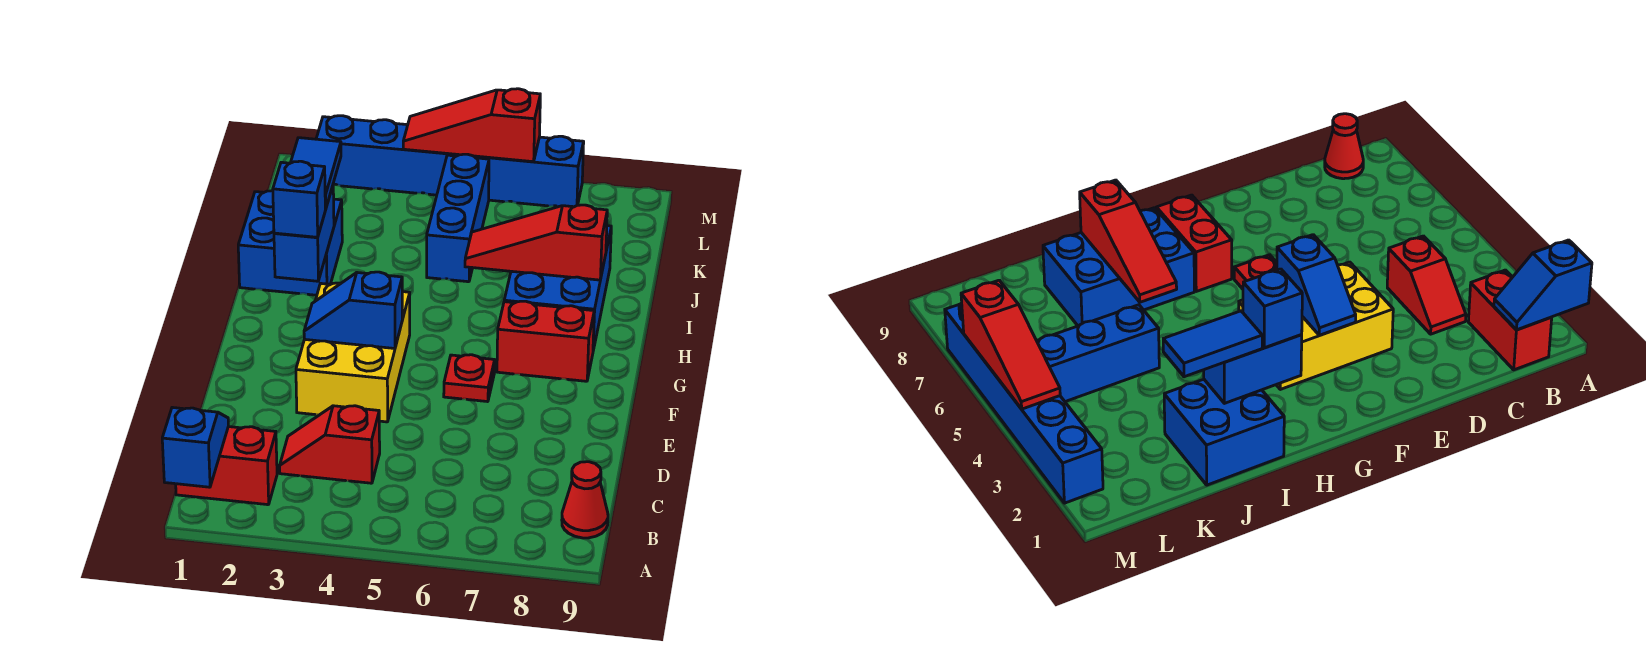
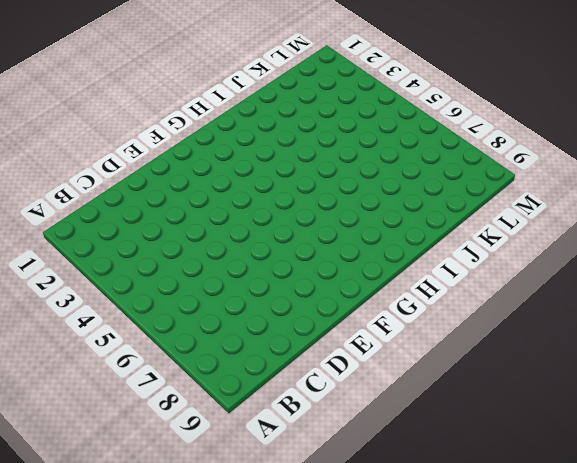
none -> red 1x2 brick [176,427,277,505]
none -> red 1x1 cone [562,462,608,538]
none -> red 1x2 slope [280,406,380,483]

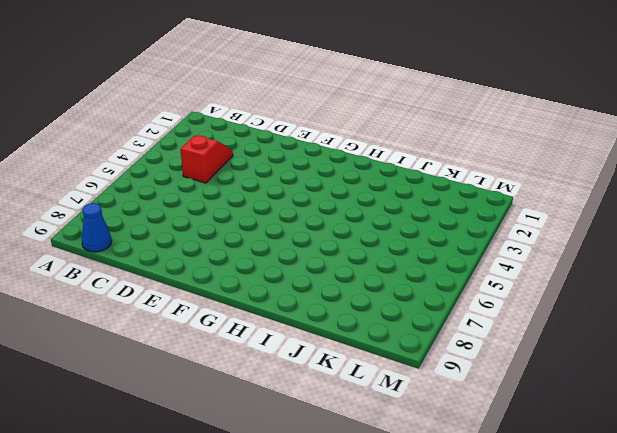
blue 1x1 cone [82,203,112,252] -> red 1x1 cone [562,462,608,538]
none -> red 1x2 brick [176,427,277,505]
none -> yellow 2x3 brick [296,283,410,422]
none -> red 1x1 plate [444,355,495,402]

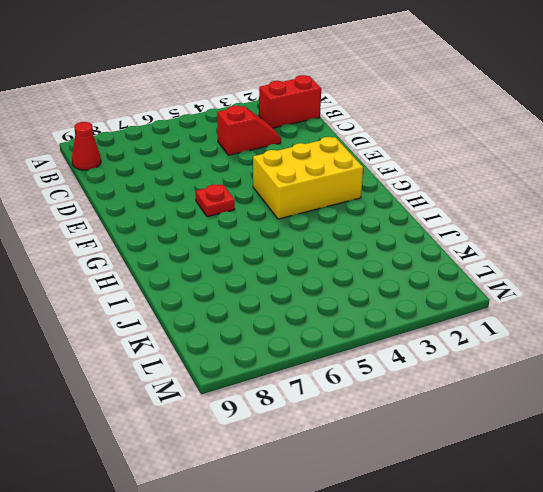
yellow 2x3 brick [253,137,363,219] -> yellow 2x3 brick turned to [296,283,410,422]
none -> red 1x2 brick [497,301,594,381]
none -> blue 2x3 brick [504,226,611,350]
none -> blue 2x2 brick [238,191,342,295]

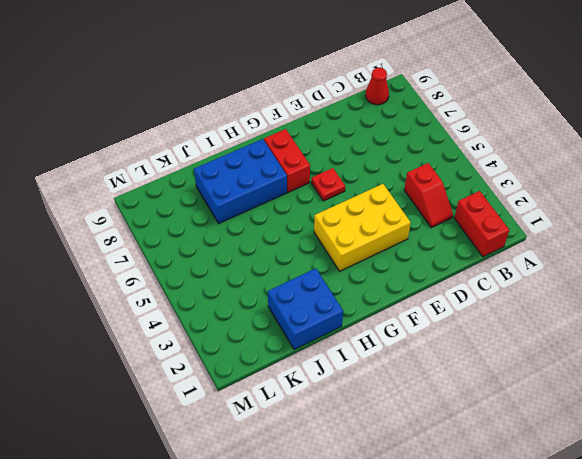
none -> blue 1x3 brick [427,154,489,282]
none -> blue 1x6 brick [316,116,584,207]
none -> blue 1x2 slope [162,407,228,487]

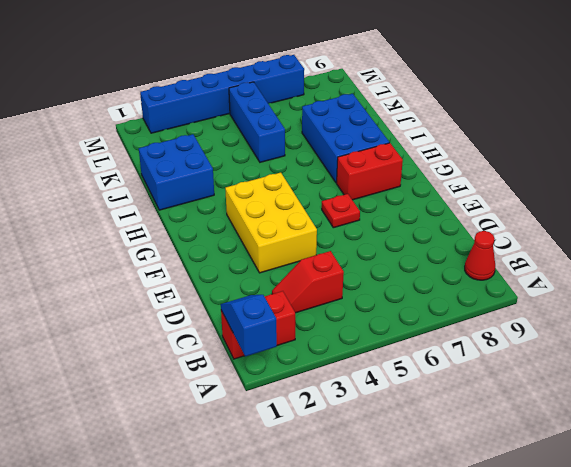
none -> blue 1x2 slope [304,272,402,348]
none -> blue 1x2 brick [274,186,334,281]
none -> red 1x3 slope [465,205,607,280]

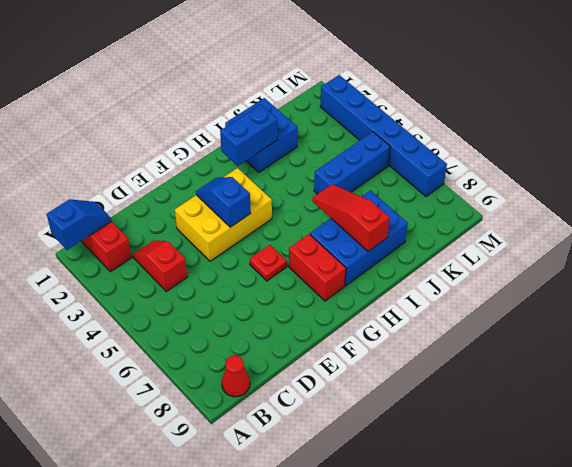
none -> red 1x3 slope [403,89,540,162]
none -> blue 1x1 brick [273,161,325,237]
none -> blue 1x2 tile [291,138,341,209]

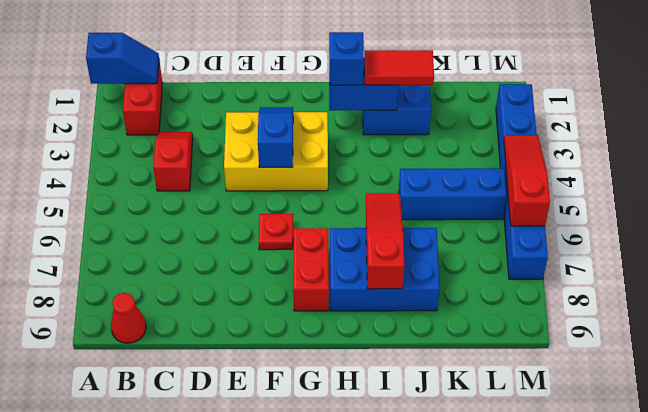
red 1x2 tile [364,50,434,85] -> blue 1x2 tile [291,138,341,209]

